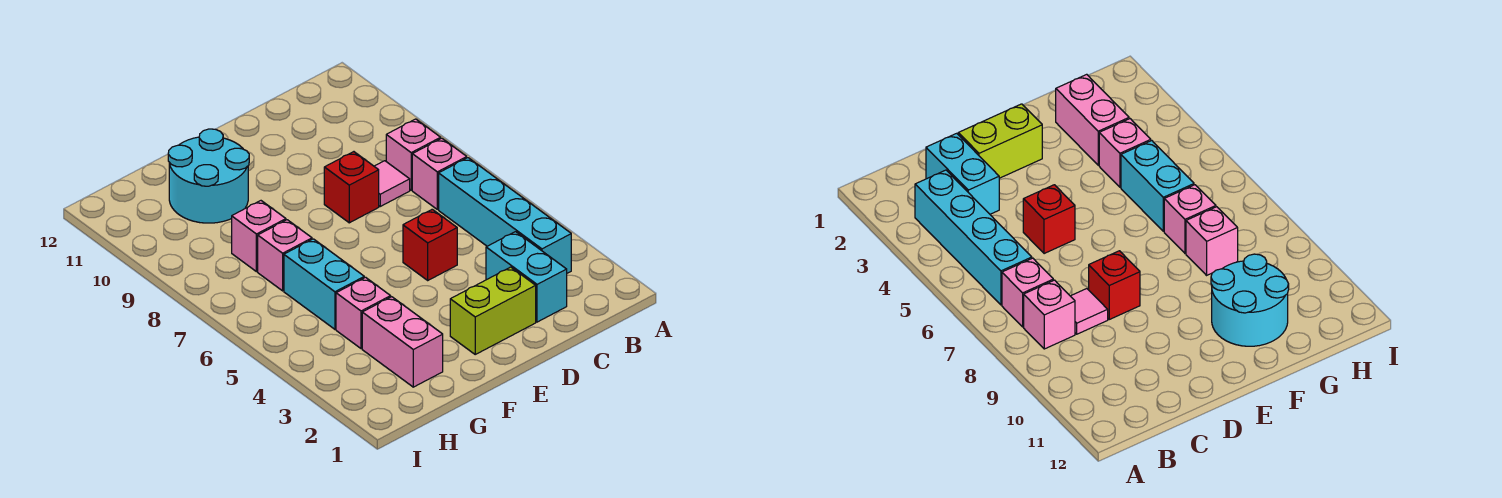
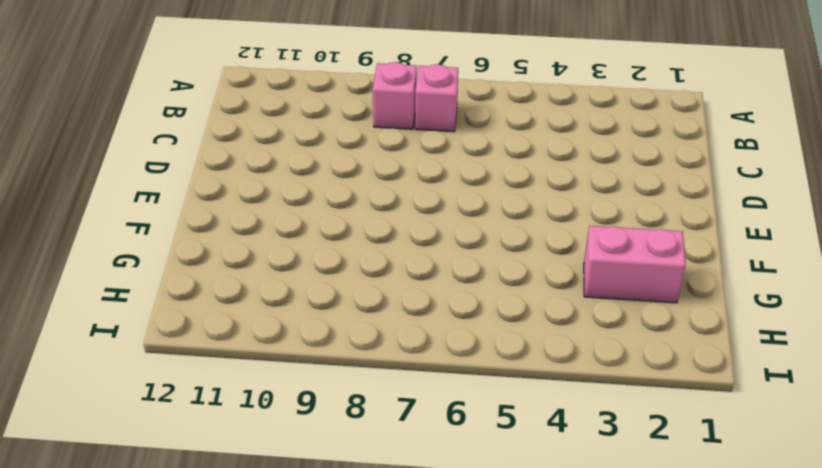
none -> cyan 1x4 brick [439,158,571,273]
none -> cyan 1x2 brick [486,232,567,322]
none -> pink 1x1 tile [374,161,410,206]

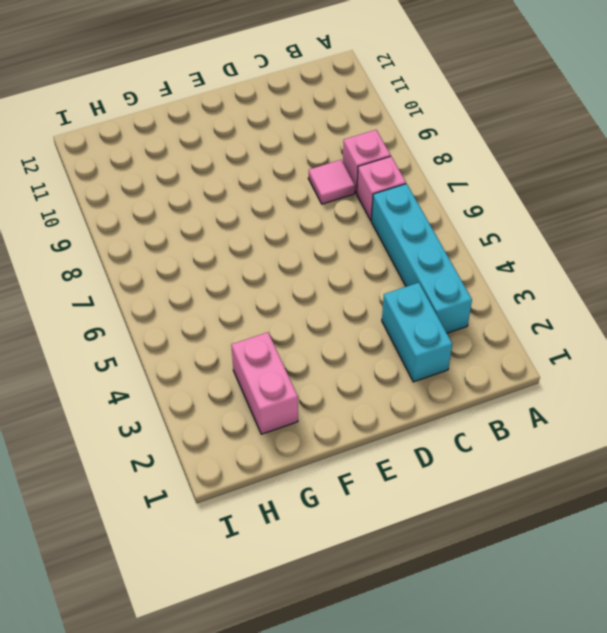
none -> lime 1x2 brick [450,267,536,354]
none -> red 1x1 brick [403,209,457,280]
none -> red 1x1 brick [324,152,379,223]

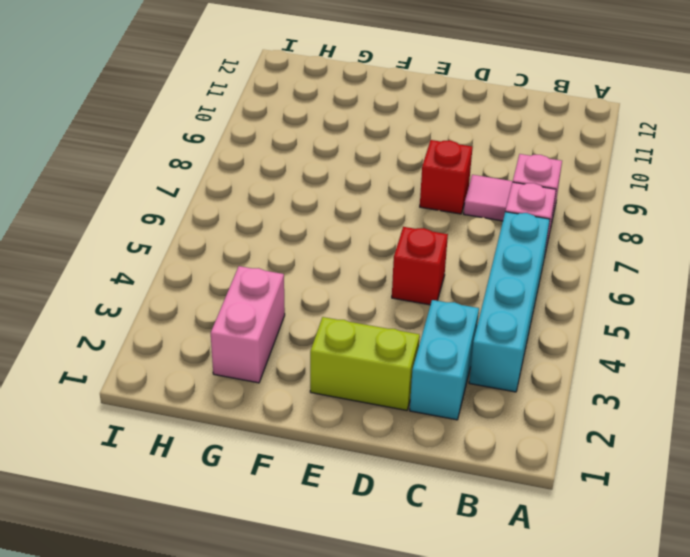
none -> cyan 2x2 round brick [168,129,249,223]
none -> pink 1x1 brick [336,277,391,349]
none -> cyan 1x2 brick [284,239,364,329]

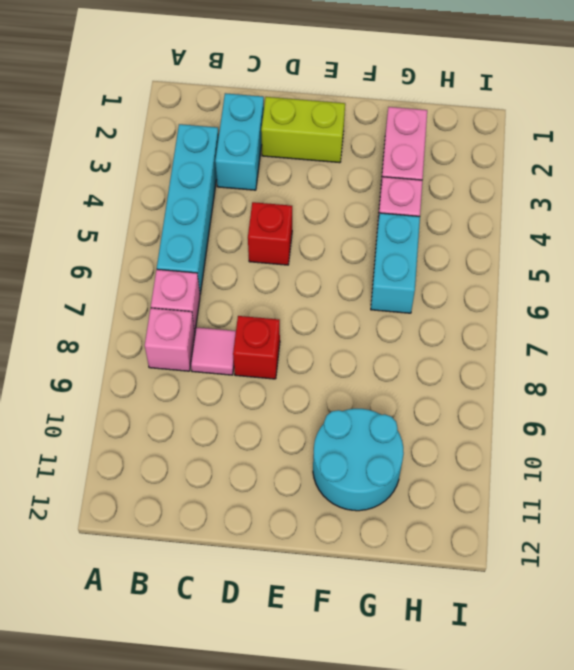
none -> pink 1x1 brick [258,220,312,291]
none -> pink 1x1 brick [232,201,286,272]

